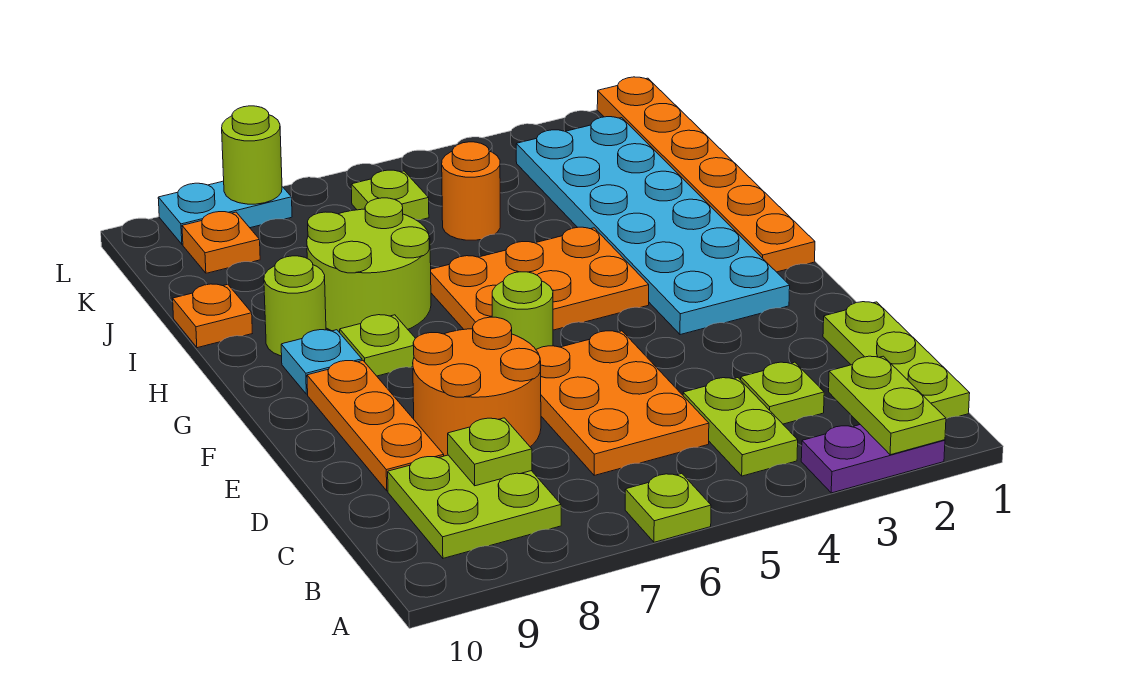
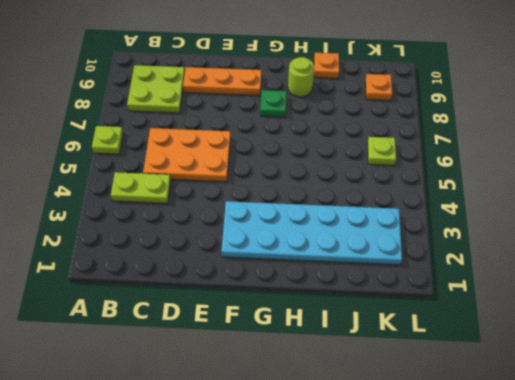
green 1x1 plate [260,90,287,117] -> lime 1x1 plate [340,315,415,376]
none -> purple 1x2 plate [801,425,945,493]
none -> lime 1x3 plate [823,302,970,419]
none -> lime 1x1 plate [741,362,824,424]

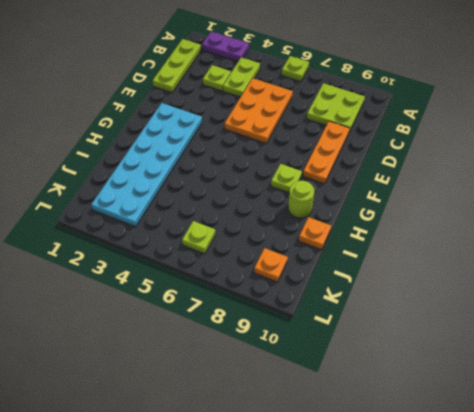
none -> orange 2x2 round brick [413,317,541,456]
none -> lime 1x1 round brick [492,272,553,349]
none -> orange 1x6 plate [597,77,815,272]

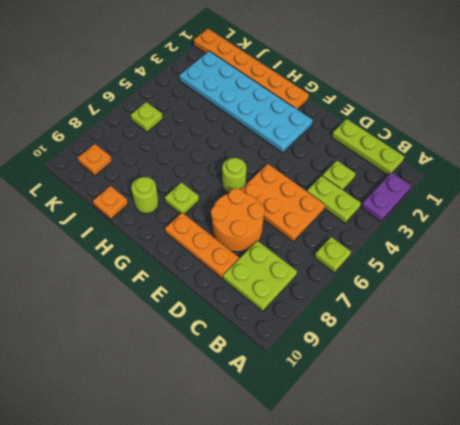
none -> orange 2x3 plate [431,227,649,330]
none -> cyan 1x1 plate [281,330,362,394]
none -> lime 2x2 round brick [307,198,431,333]

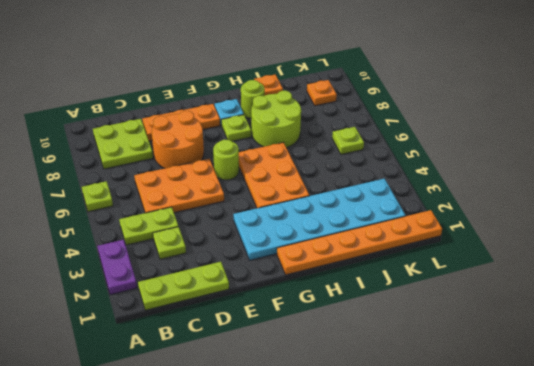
none -> orange 1x1 round brick [442,142,500,240]
none -> cyan 1x2 plate [158,181,292,244]
none -> lime 1x2 plate [829,356,946,455]

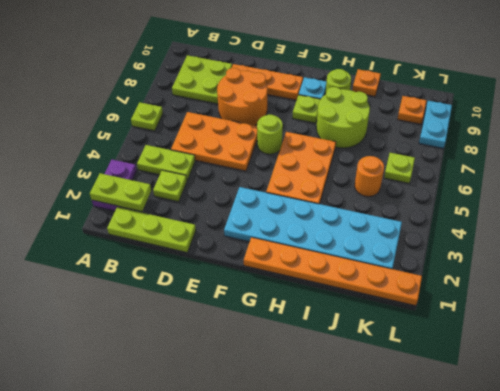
none -> lime 1x1 plate [448,418,532,486]
none -> lime 1x1 round brick [222,106,282,204]

